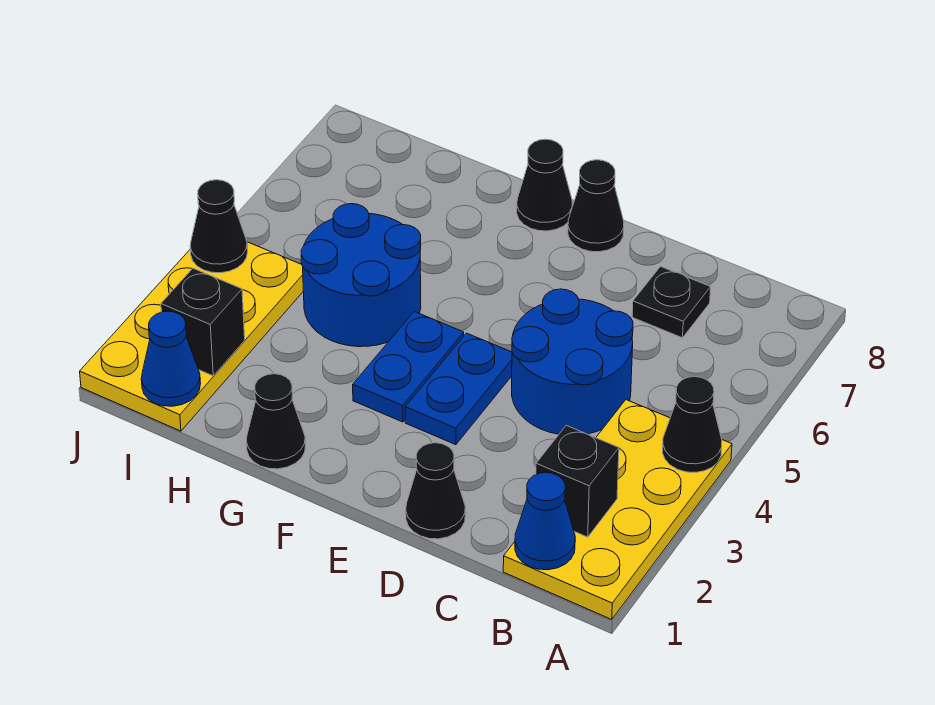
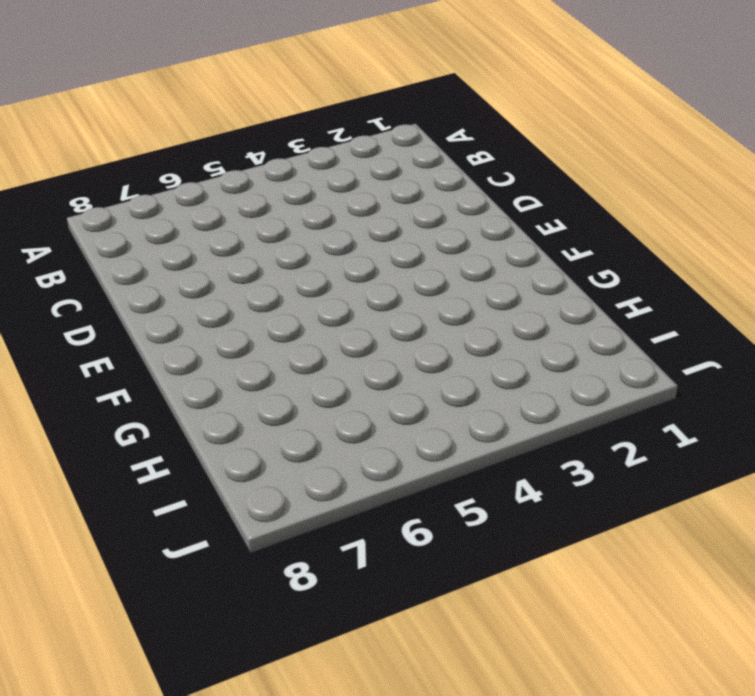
none -> yellow 2x4 plate [503,400,732,619]
none -> blue 2x2 round brick [512,289,633,434]
none -> black 1x1 plate [632,266,711,338]

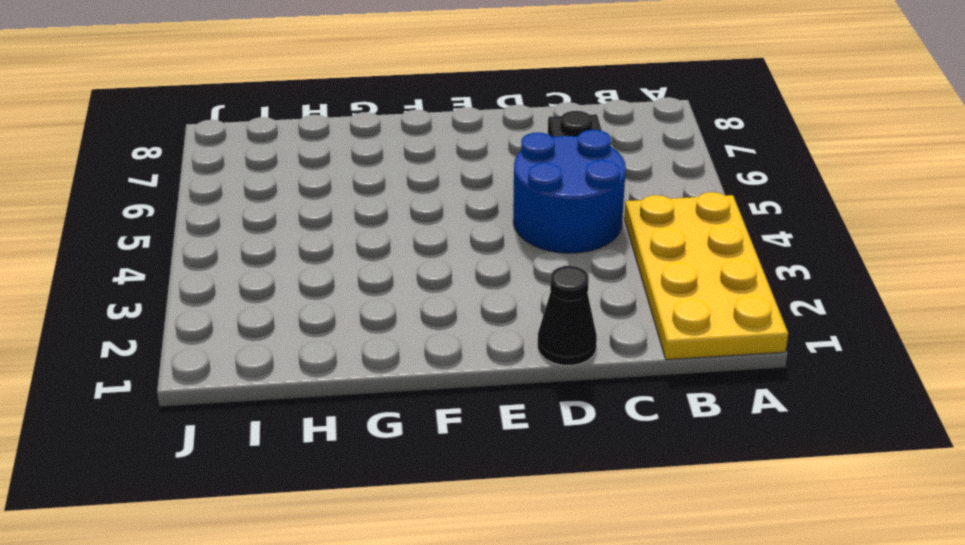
none -> blue 1x2 plate [405,333,512,445]
none -> black 1x1 cone [568,160,624,252]
none -> blue 1x2 plate [353,311,464,422]

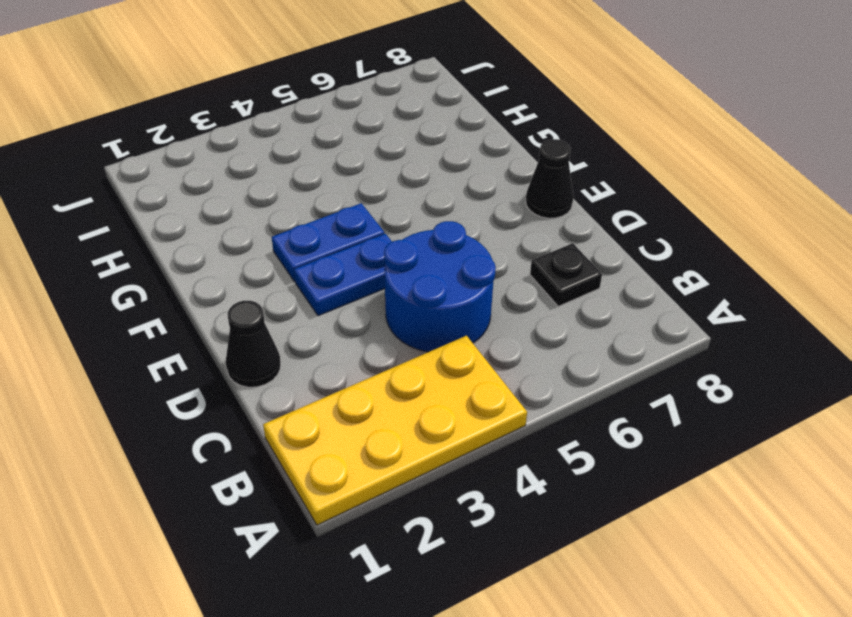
none -> black 1x1 cone [517,139,572,231]
none -> black 1x1 cone [246,374,306,469]
none -> blue 2x2 round brick [301,204,421,347]

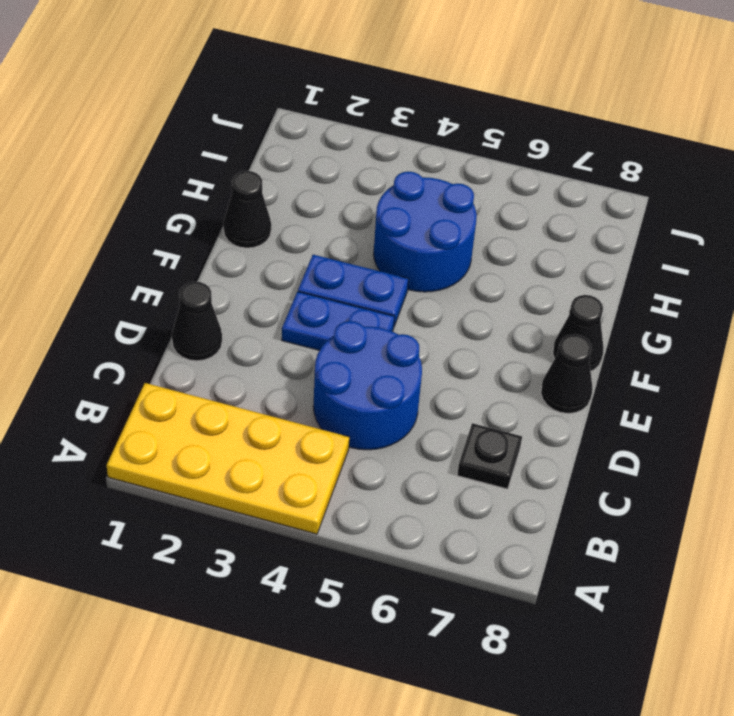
none -> yellow 2x4 plate [80,242,303,431]
none -> black 1x1 cone [662,377,722,472]
none -> blue 1x1 cone [515,472,575,570]

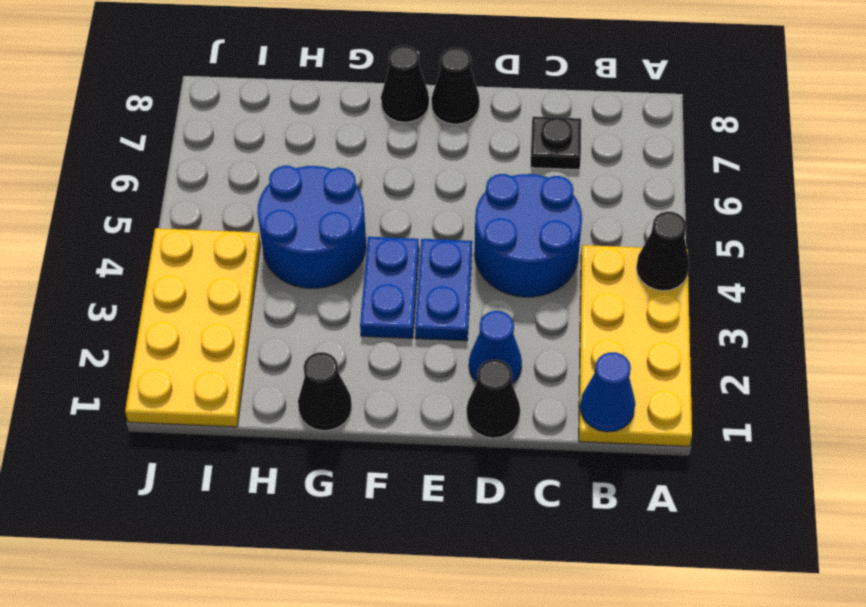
blue 1x1 cone [469,311,522,383] -> blue 1x1 cone moved to [141,311,201,406]
none -> black 1x1 brick [536,425,619,537]
none -> black 1x1 brick [161,268,245,376]
none -> black 1x1 cone [190,180,248,273]

